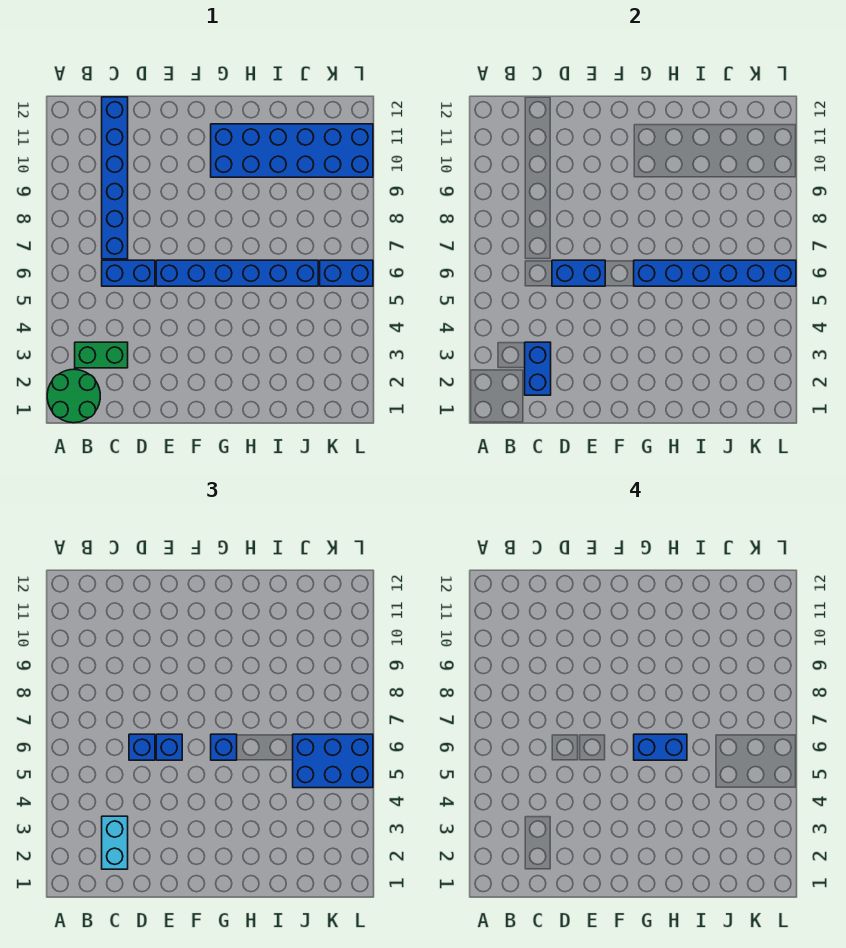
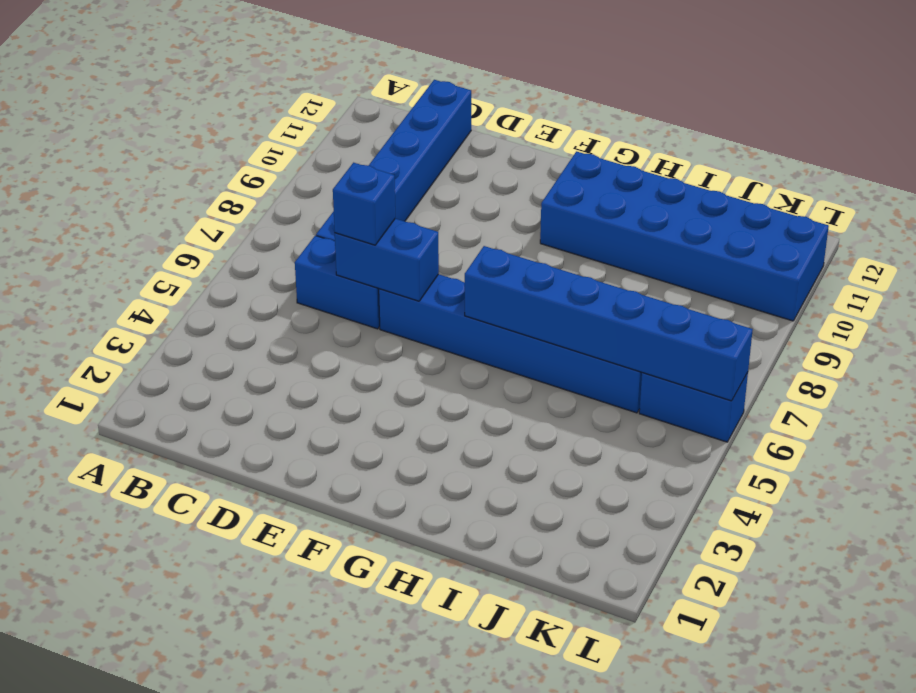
none -> green 2x2 round brick [47,369,100,423]
none -> green 1x2 brick [75,342,128,368]
none -> blue 1x2 brick [525,342,551,395]

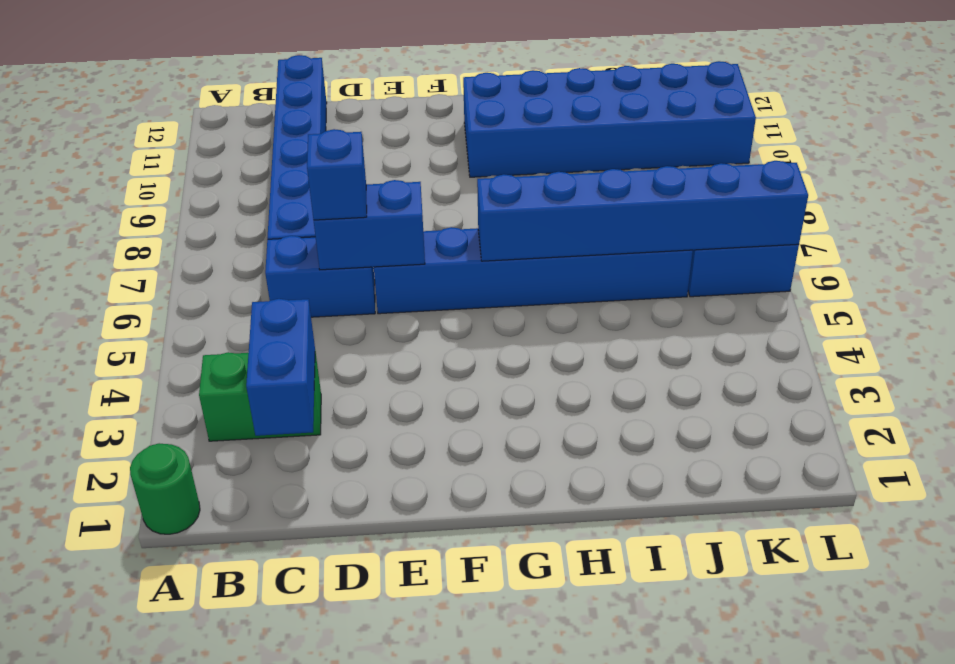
green 1x1 round brick [130,443,200,534] -> green 2x2 round brick [47,369,100,423]
none -> cyan 1x2 brick [102,816,128,869]
none -> blue 1x1 brick [156,734,182,760]
none -> blue 1x1 brick [211,734,237,760]

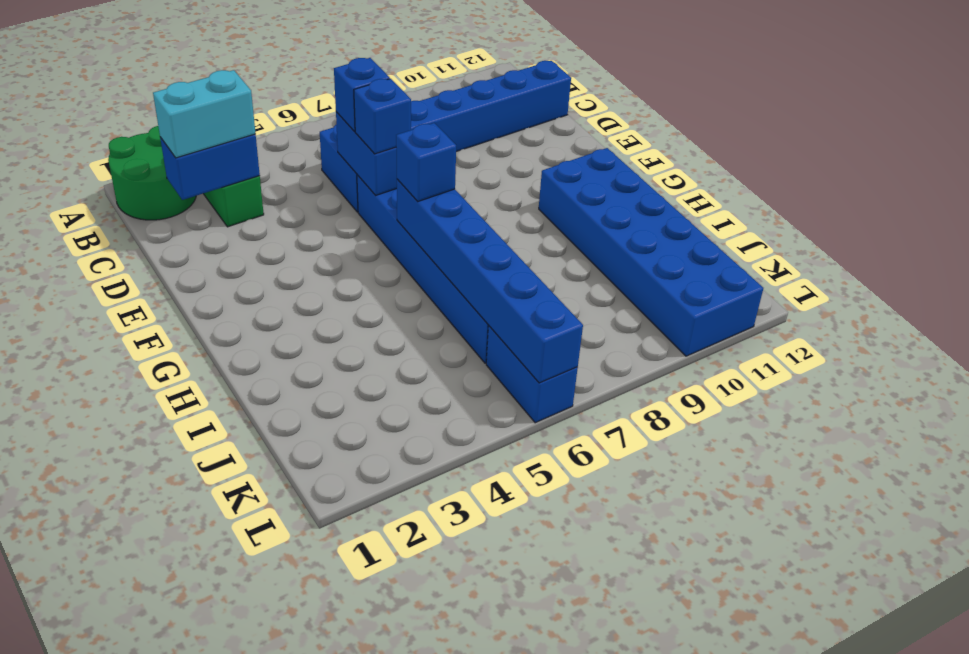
none -> blue 2x3 brick [293,734,373,788]
none -> blue 1x2 brick [634,734,687,760]

